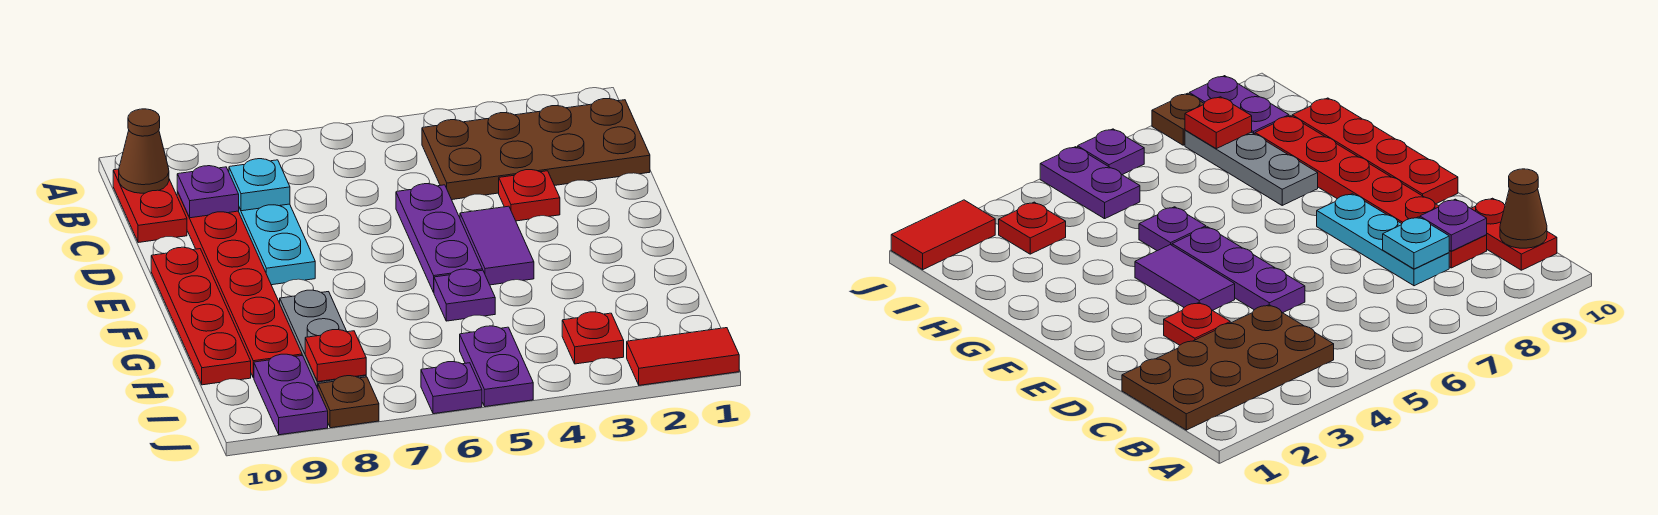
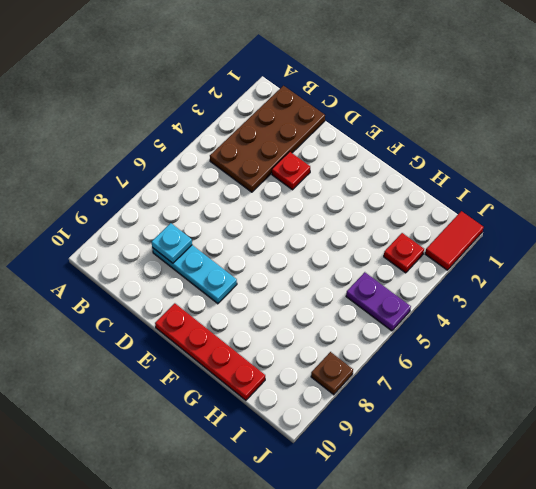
none -> red 1x2 plate [113,169,187,243]
none -> red 1x6 plate [177,192,302,378]
none -> purple 1x3 plate [396,184,483,292]

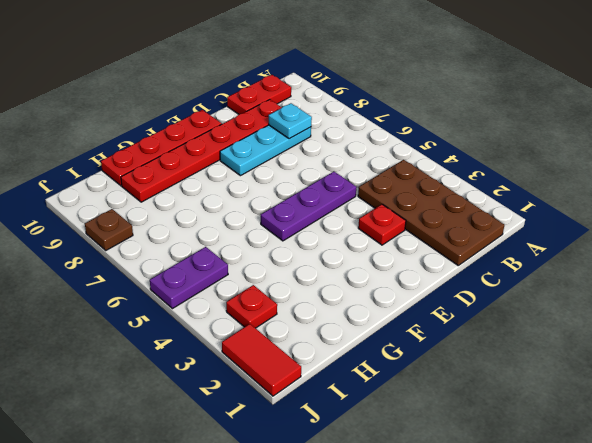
none -> purple 1x2 tile [460,206,534,285]
none -> purple 1x1 plate [434,269,495,321]
none -> grey 1x3 plate [280,290,366,388]

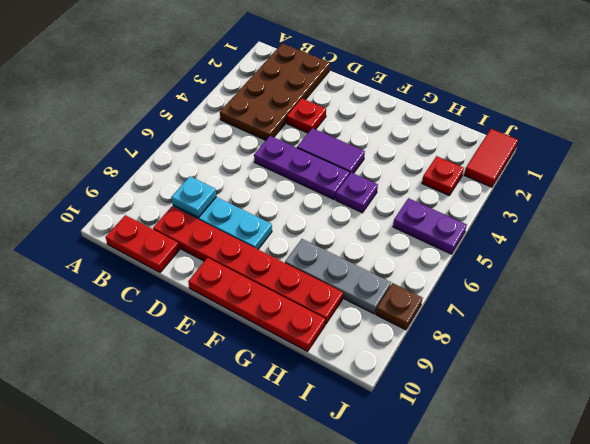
none -> purple 1x2 plate [254,354,328,435]
none -> purple 1x1 plate [421,362,482,414]
none -> brown 1x1 cone [119,109,169,193]

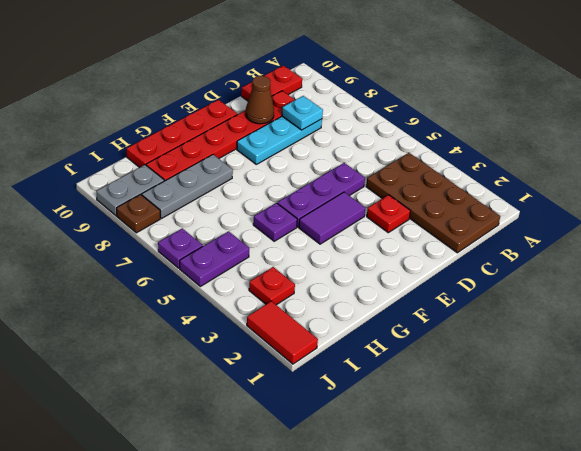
brown 1x1 cone [246,76,274,124] -> brown 1x1 cone moved to [119,109,169,193]
grey 1x2 plate [96,165,164,216] -> purple 1x2 plate [254,354,328,435]
none -> purple 1x1 plate [177,166,239,218]
none -> red 1x1 plate [305,330,366,382]

